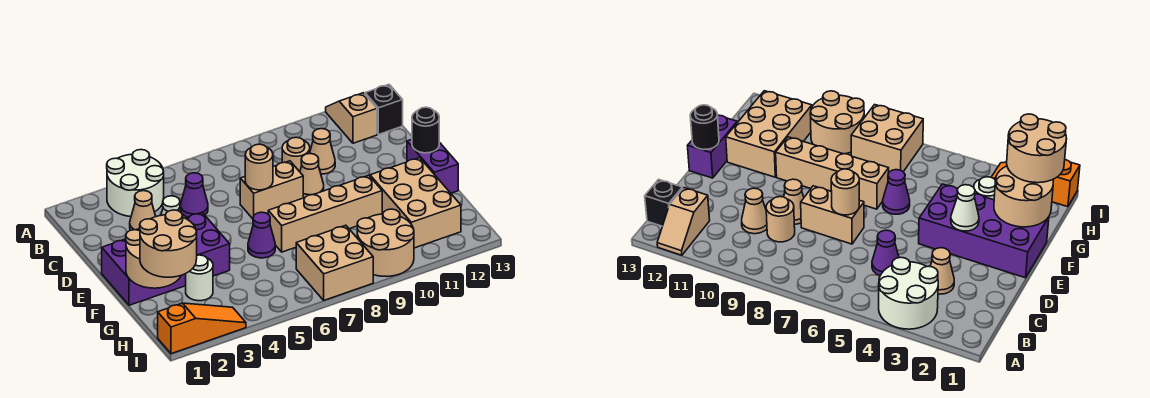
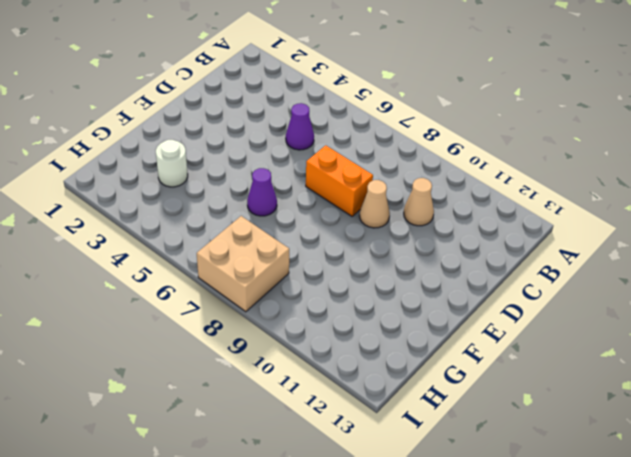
orange 1x2 brick [306,145,373,216] -> tan 1x2 brick [240,161,303,219]
none -> white 2x2 round brick [107,150,164,217]
none -> tan 1x2 slope [326,93,377,143]
none -> black 1x1 brick [365,84,403,134]

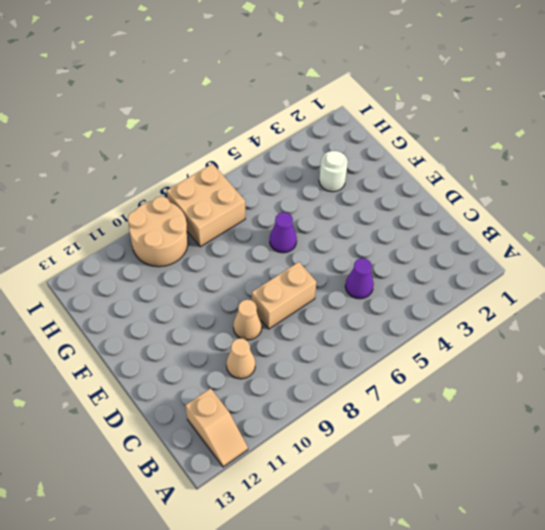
none -> white 2x2 round brick [107,150,164,217]
none -> black 1x1 brick [365,84,403,134]
none -> tan 1x1 cone [130,191,156,230]

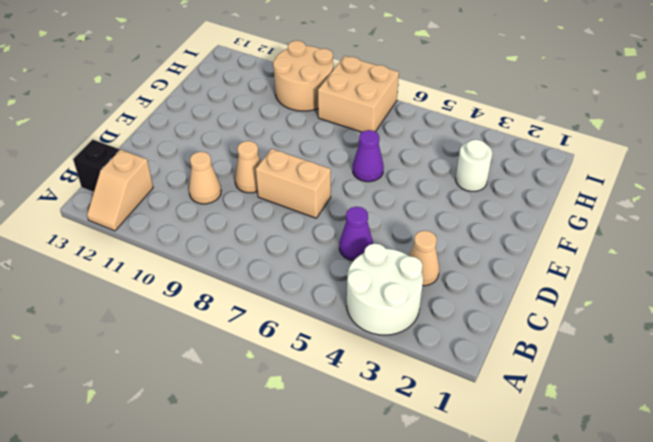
none -> tan 1x1 round brick [282,137,310,172]
none -> purple 2x4 brick [102,213,230,305]
none -> purple 1x2 brick [407,139,458,193]

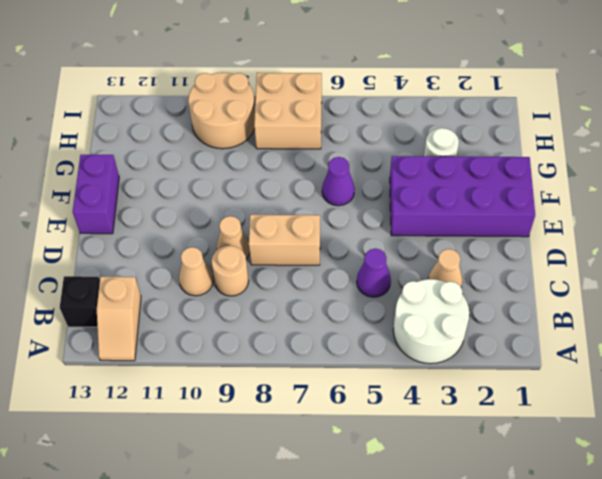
none -> tan 1x4 brick [268,175,382,252]
none -> tan 2x3 brick [370,158,461,248]
none -> orange 1x3 slope [158,303,246,354]

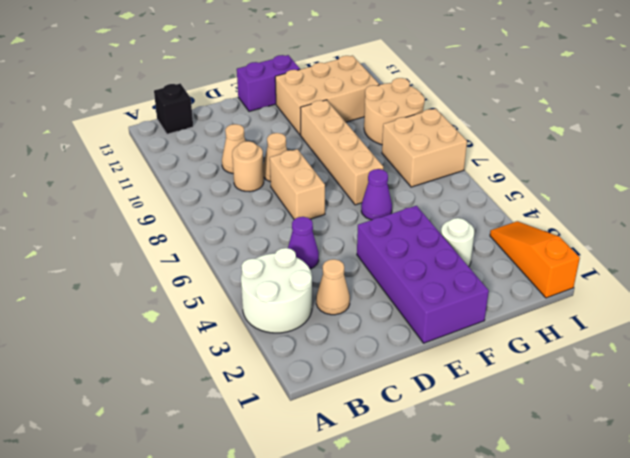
none -> tan 1x2 slope [326,93,377,143]
none -> tan 1x1 round brick [245,144,273,190]
none -> white 1x1 cone [161,196,181,215]

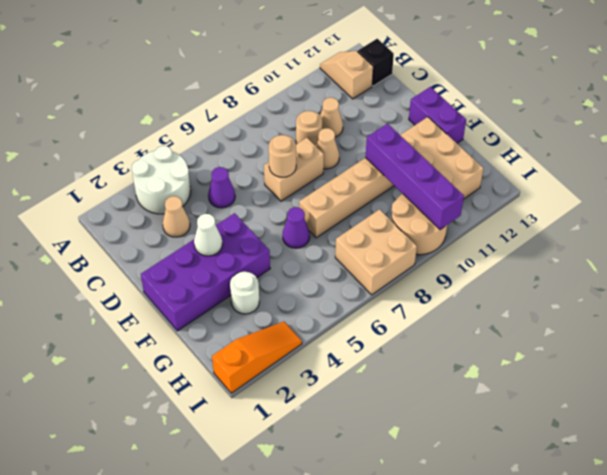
purple 1x4 brick [365,124,464,230] -> none
none -> black 1x1 round brick [412,107,439,153]
none -> tan 2x2 round brick [126,228,181,288]
none -> tan 2x2 round brick [140,210,197,277]

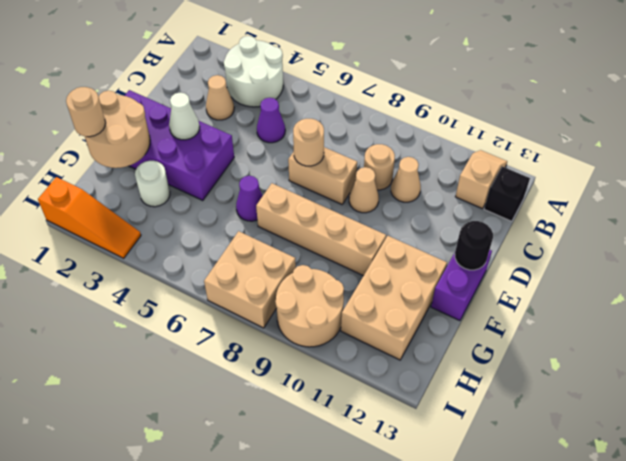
tan 1x1 round brick [66,87,106,137] -> tan 2x2 round brick [140,210,197,277]

